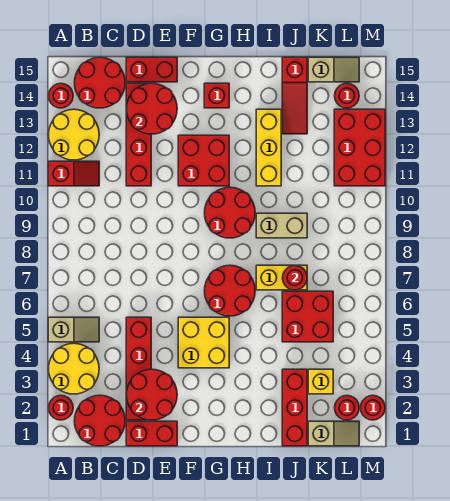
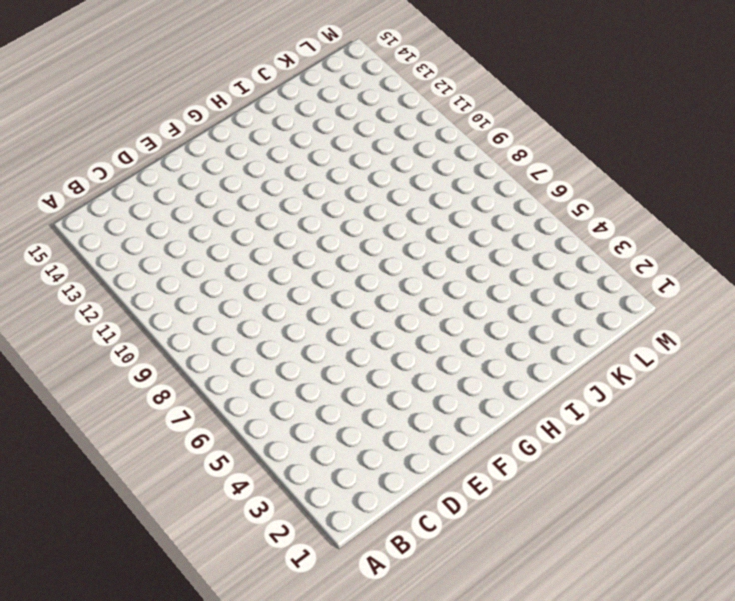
none -> red 1x1 round brick [49,395,73,420]
none -> yellow 2x2 round brick [49,343,99,394]
none -> tan 1x2 slope [48,317,99,342]
none -> red 1x2 slope [48,161,99,186]

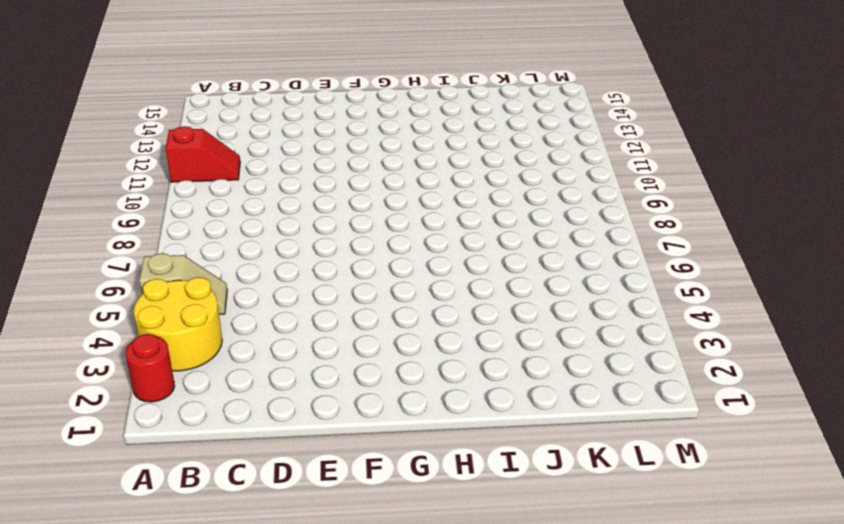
none -> yellow 2x2 round brick [49,109,99,160]
none -> red 1x1 round brick [49,83,73,108]
none -> red 2x2 round brick [75,395,125,446]
none -> red 2x2 round brick [75,57,125,108]

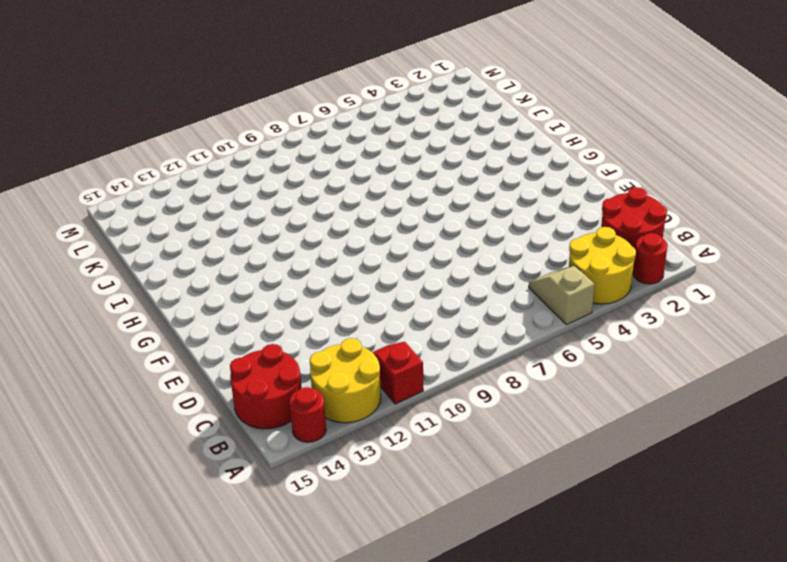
none -> red 1x2 brick [126,421,177,446]
none -> red 1x4 brick [126,317,151,420]
none -> red 1x4 brick [126,83,151,186]
none -> red 1x2 brick [126,57,177,82]

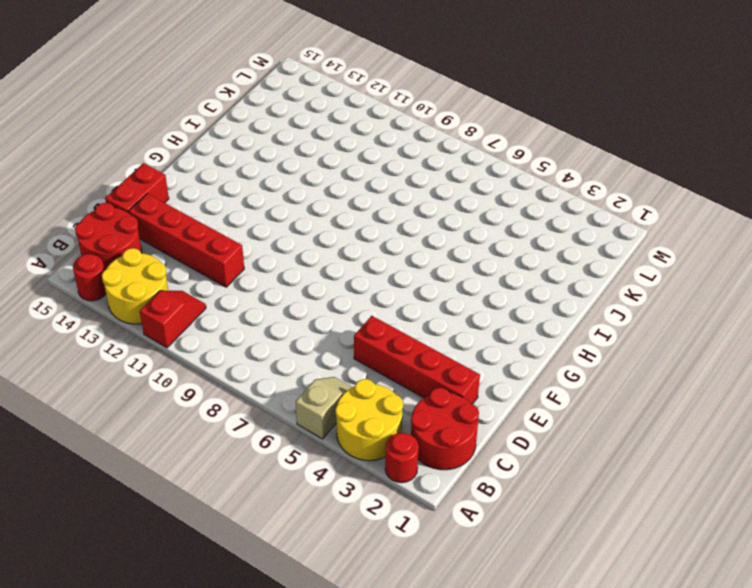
none -> red 1x2 brick [126,421,177,446]
none -> yellow 2x2 brick [178,317,229,368]
none -> red 2x2 brick [178,135,229,186]
none -> red 2x2 round brick [205,265,255,316]

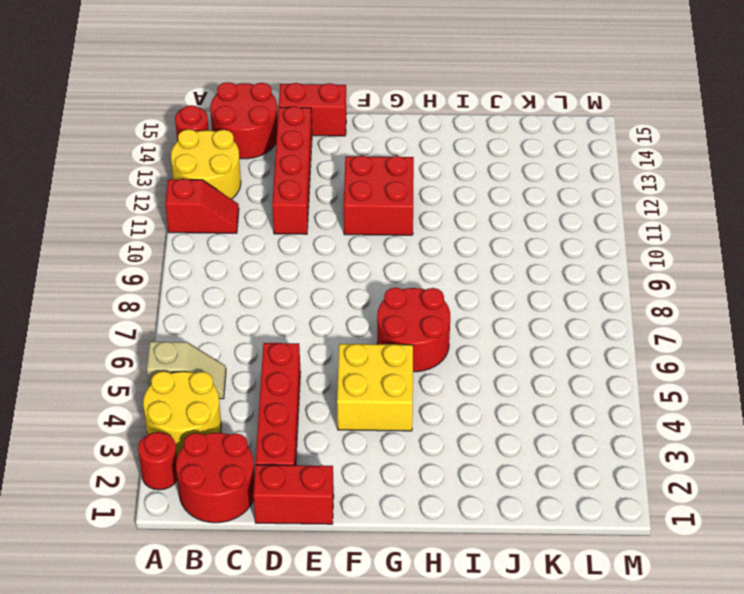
none -> red 2x2 round brick [205,187,255,238]
none -> red 1x1 brick [204,83,229,108]
none -> yellow 1x2 brick [256,265,307,290]
none -> tan 1x2 brick [256,213,307,238]

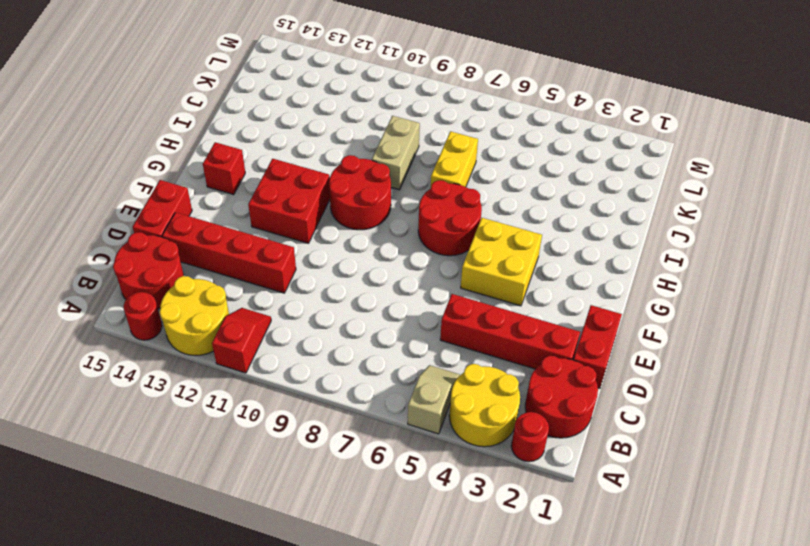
none -> yellow 1x3 brick [256,109,281,186]
none -> red 1x3 brick [282,369,307,446]
none -> red 2x2 brick [282,291,333,342]
none -> red 1x3 slope [282,57,307,134]

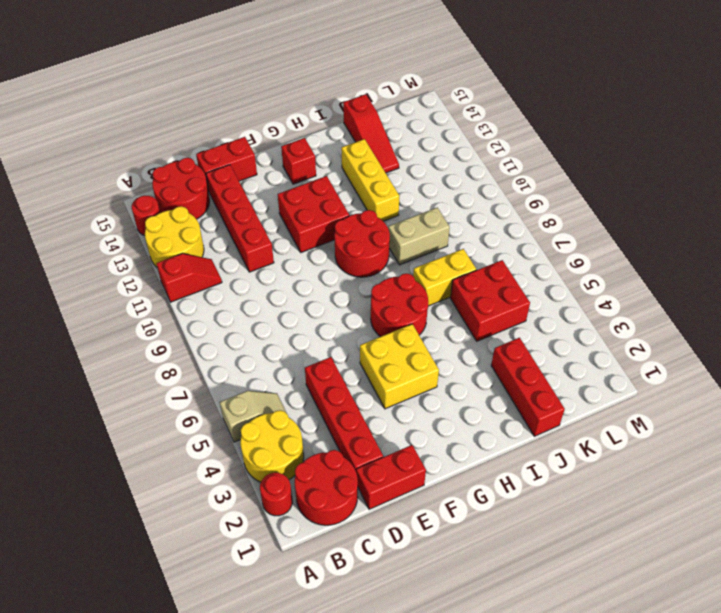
none -> tan 1x2 slope [308,421,359,446]
none -> yellow 1x1 brick [308,369,333,394]
none -> tan 1x2 slope [308,57,359,82]
none -> red 1x1 round brick [335,395,359,420]

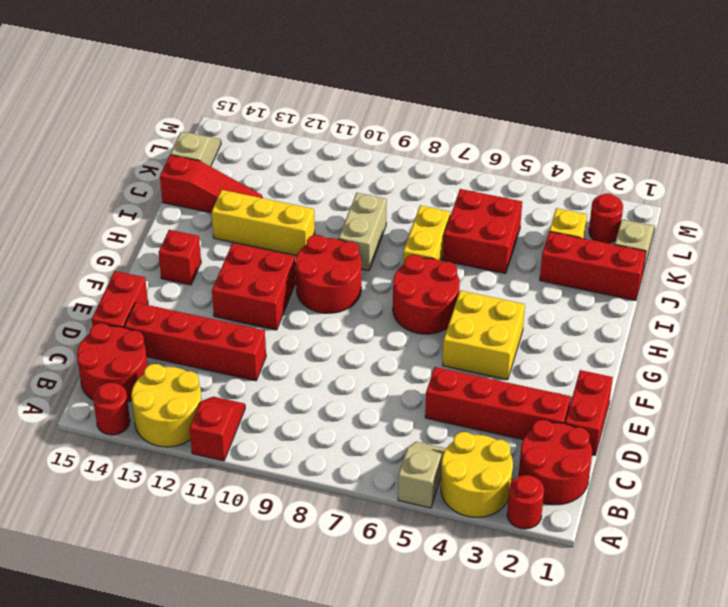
none -> red 2x3 brick [334,109,385,186]
none -> red 1x1 round brick [335,83,359,108]
none -> red 1x1 round brick [361,395,385,420]
none -> red 2x2 round brick [126,369,177,420]

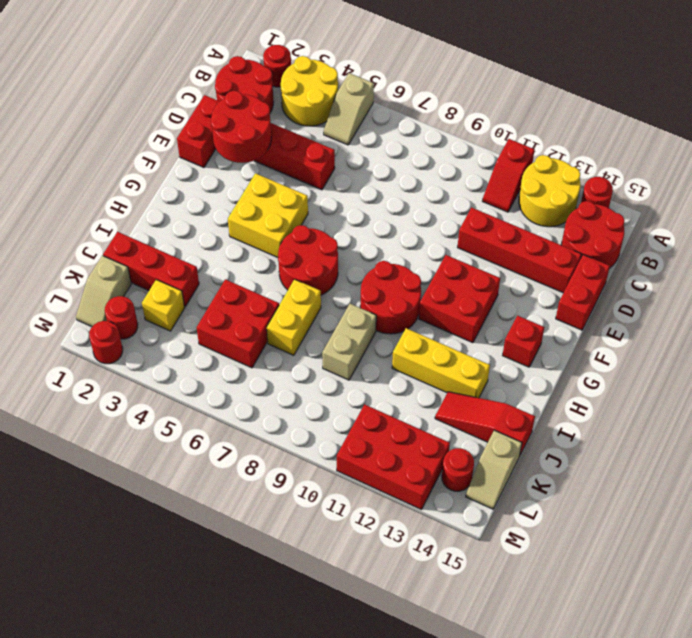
none -> red 2x2 round brick [126,83,177,134]
none -> red 1x1 round brick [283,265,307,290]

